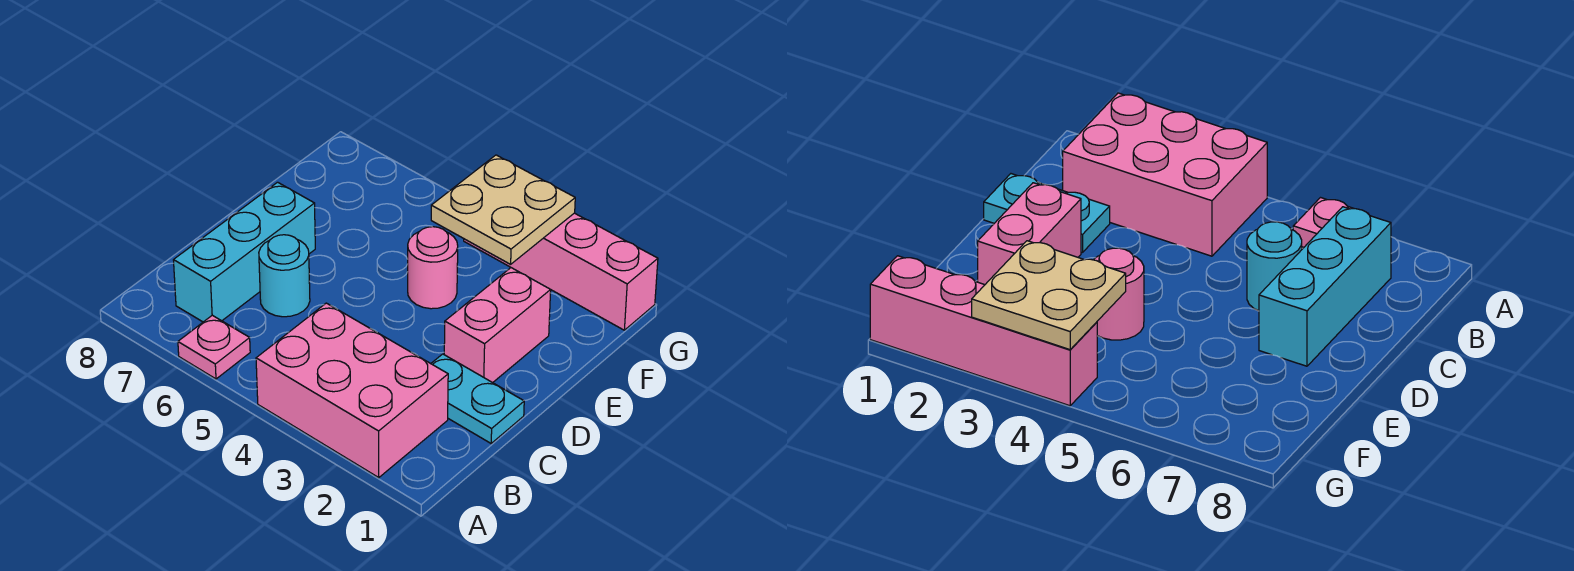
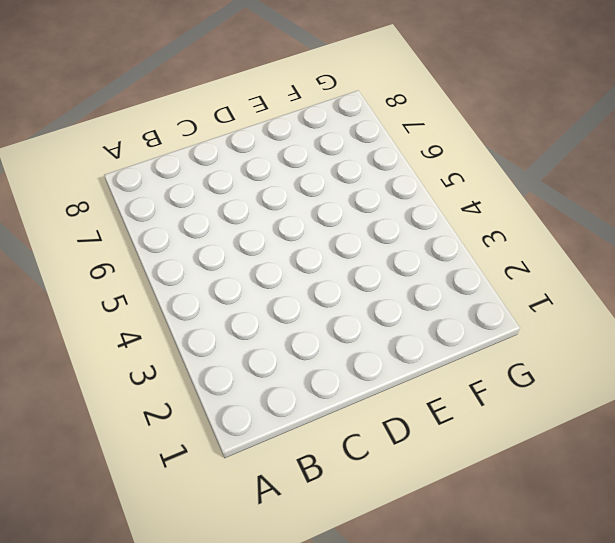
none -> pink 2x3 brick [256,303,448,478]
none -> pink 1x1 plate [178,315,250,379]

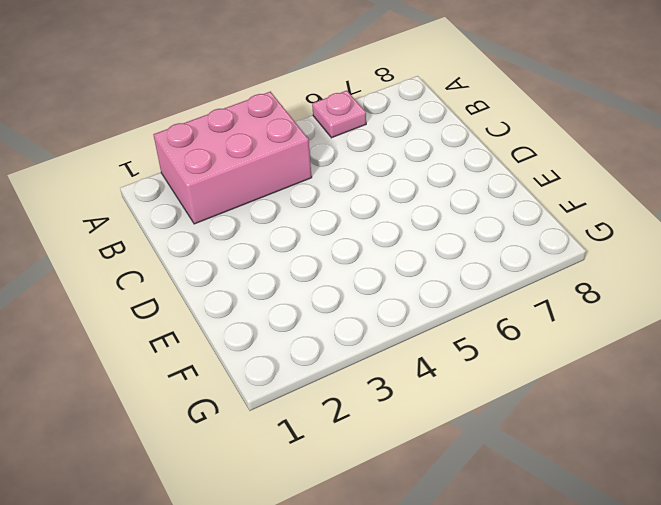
none -> cyan 1x3 brick [174,182,315,322]
none -> cyan 1x2 plate [431,354,524,443]

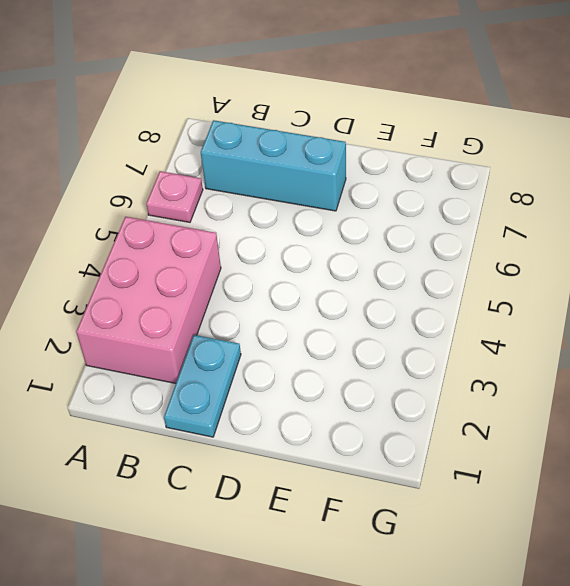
none -> cyan 1x1 round brick [259,235,310,317]
none -> pink 1x2 brick [444,268,551,383]

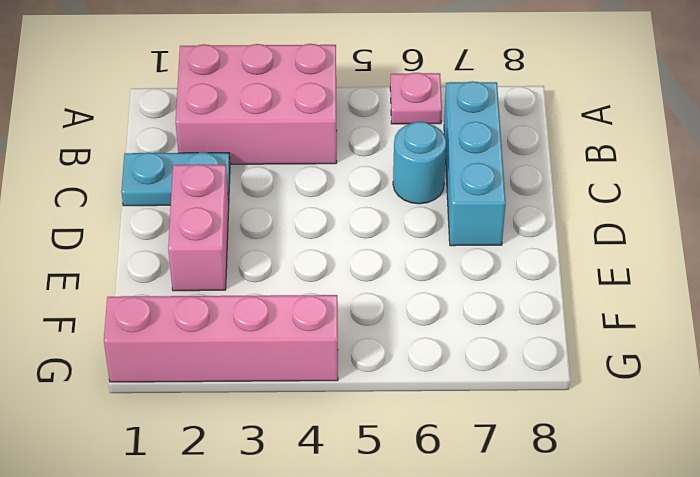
none -> pink 1x1 round brick [408,227,458,309]
none -> tan 2x2 plate [431,155,575,264]

